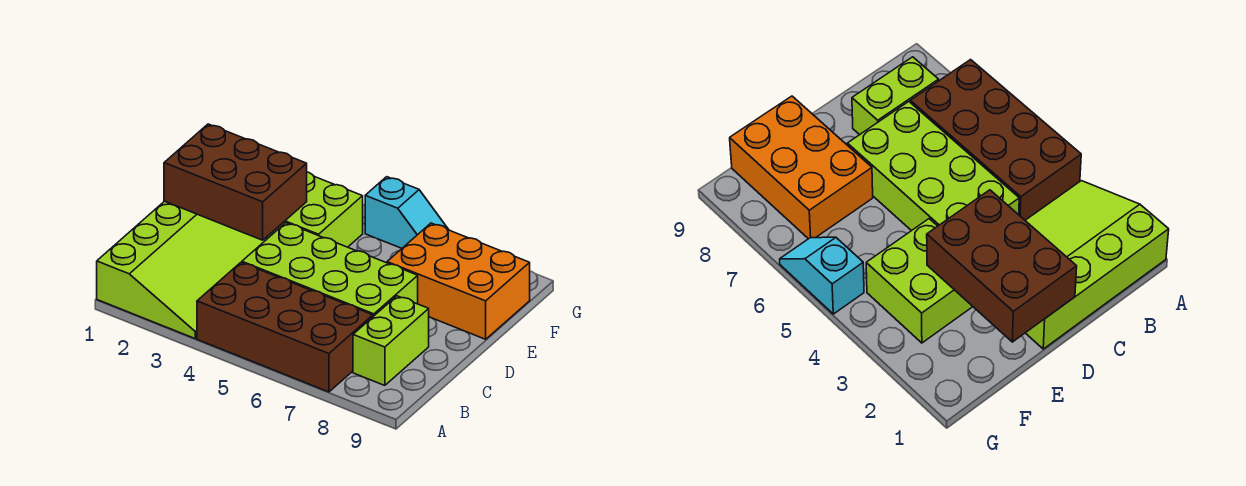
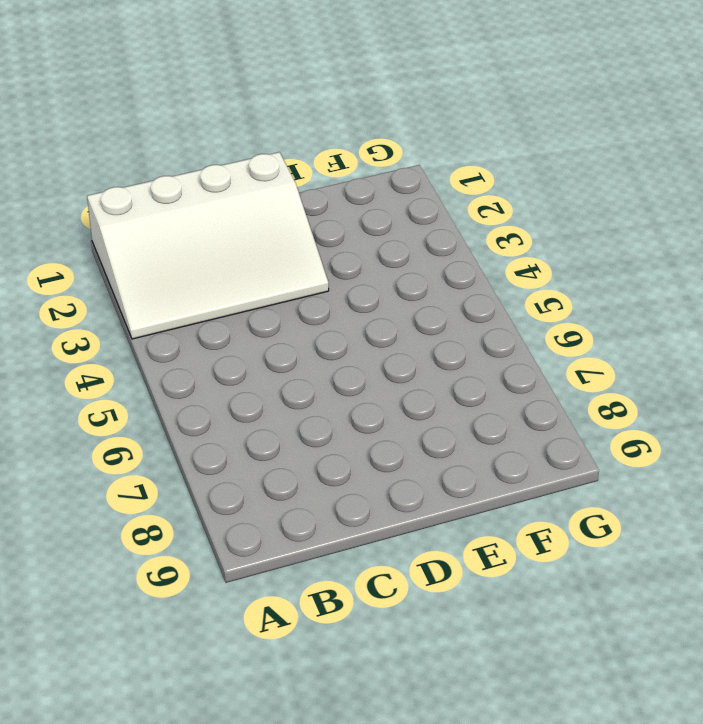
white 3x4 slope [87,152,329,339] -> lime 3x4 slope [97,201,267,338]
none -> brown 2x4 brick [197,263,373,392]
none -> lime 1x2 brick [353,296,429,385]

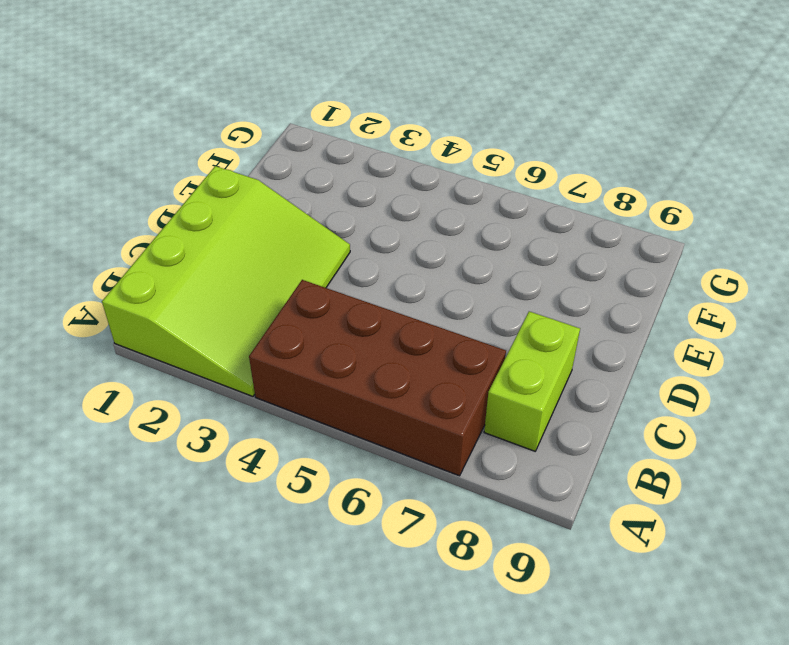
none -> lime 2x4 brick [242,223,418,316]
none -> lime 2x2 brick [266,172,363,247]

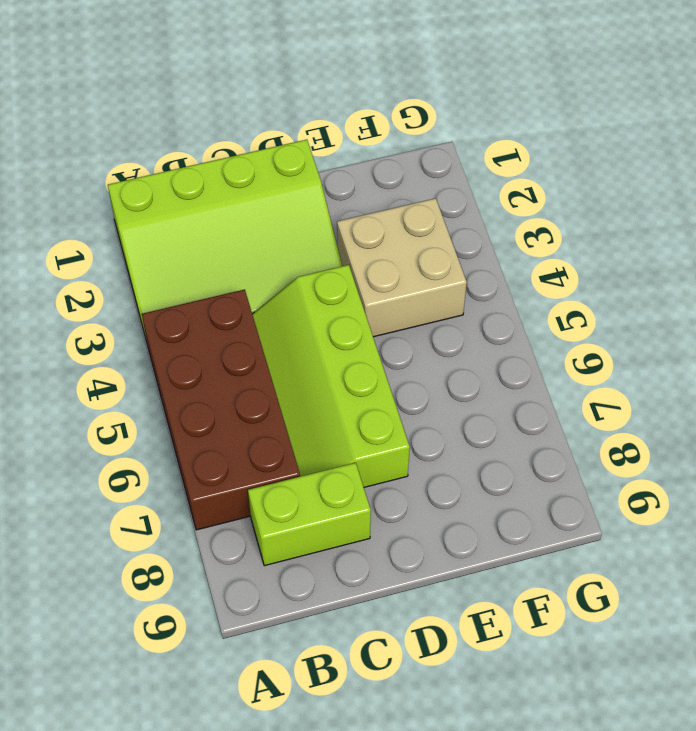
lime 2x4 slope [252,265,410,487] -> lime 2x4 brick [242,223,418,316]
tan 2x2 brick [337,198,467,337] -> lime 2x2 brick [266,172,363,247]
none -> orange 2x3 brick [387,223,530,339]
none -> cyan 1x2 slope [365,177,449,248]

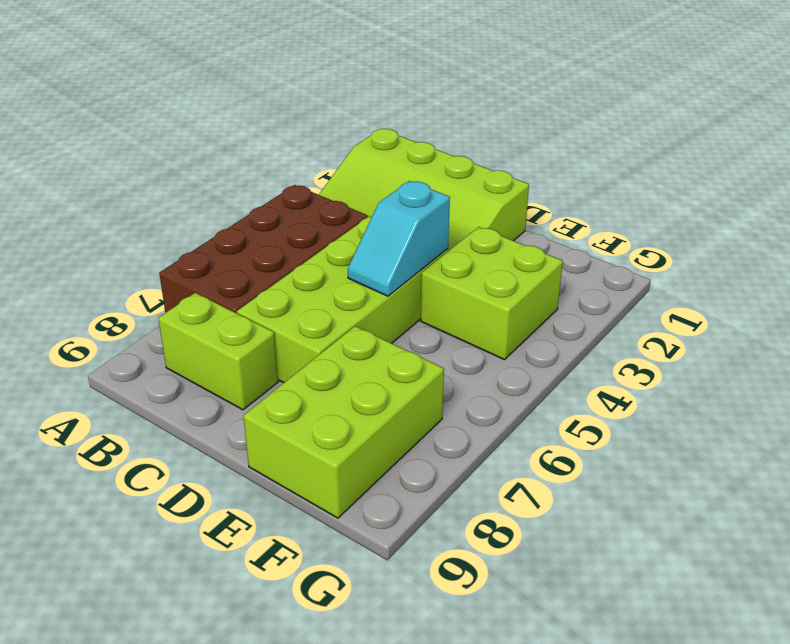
cyan 1x2 slope [348,181,450,296] -> cyan 1x2 slope moved to [365,177,449,248]
lime 2x3 brick [243,326,444,518] -> orange 2x3 brick [387,223,530,339]
none -> brown 2x3 brick [164,124,307,240]

